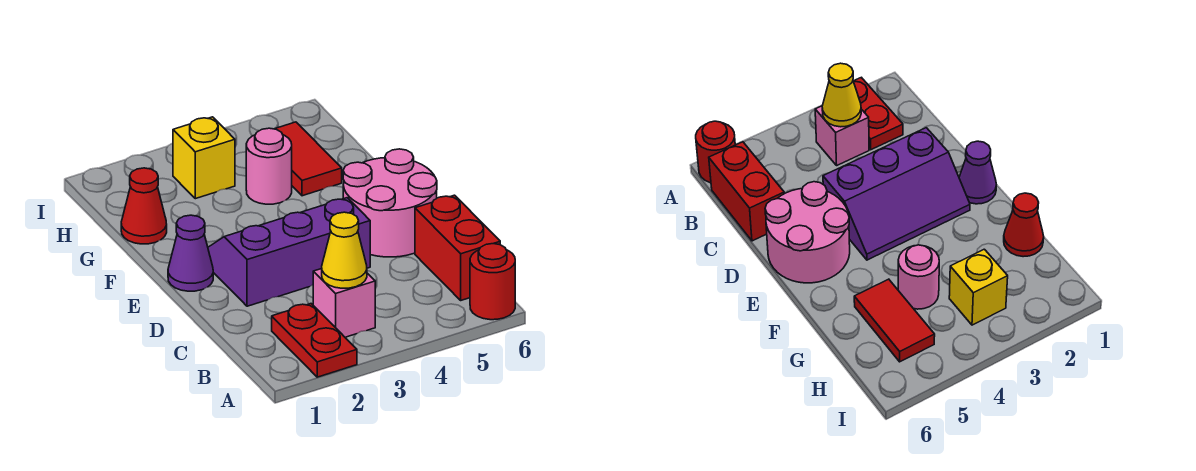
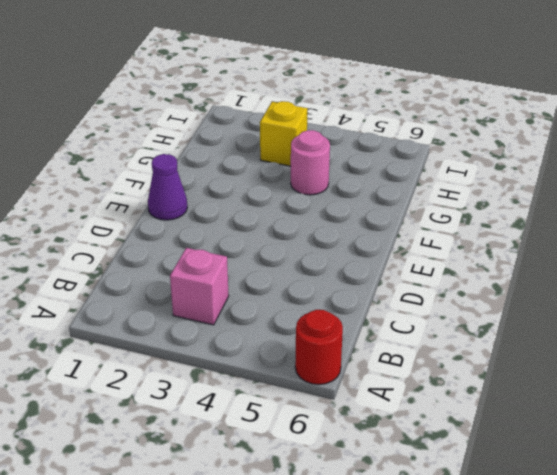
none -> red 1x2 plate [272,304,357,377]
none -> red 1x2 brick [415,195,500,300]
none -> purple 2x3 slope [208,198,370,306]

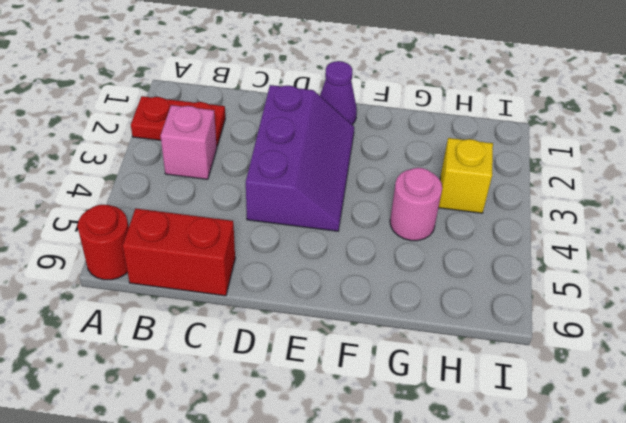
none -> pink 2x2 round brick [343,149,437,257]
none -> red 1x1 cone [121,168,167,244]
none -> red 1x2 tile [275,122,342,196]

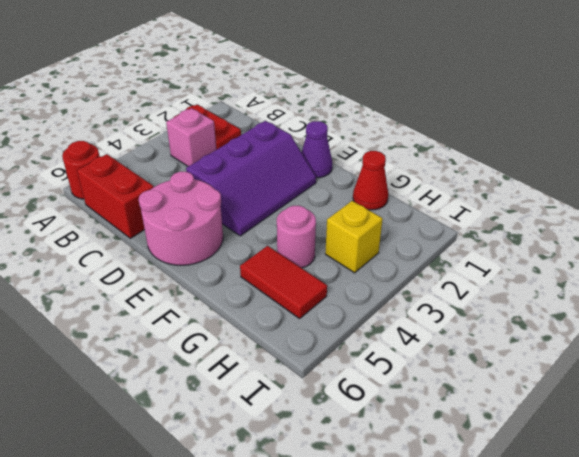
none -> yellow 1x1 cone [322,212,367,288]

